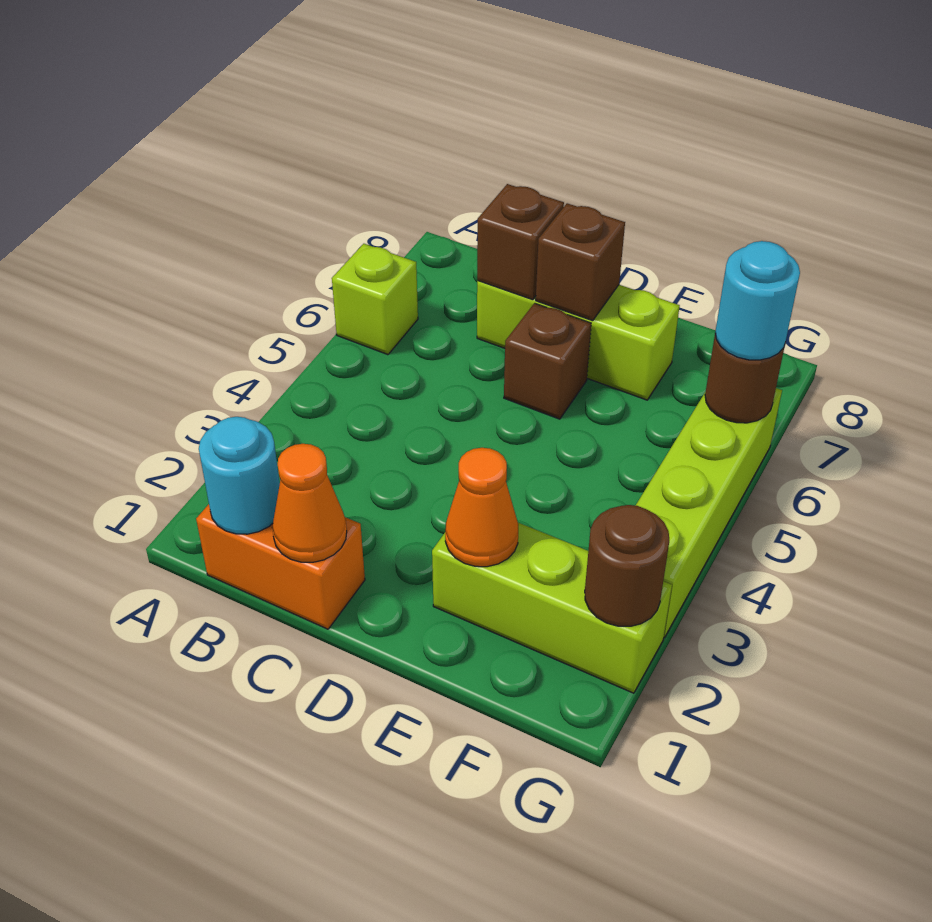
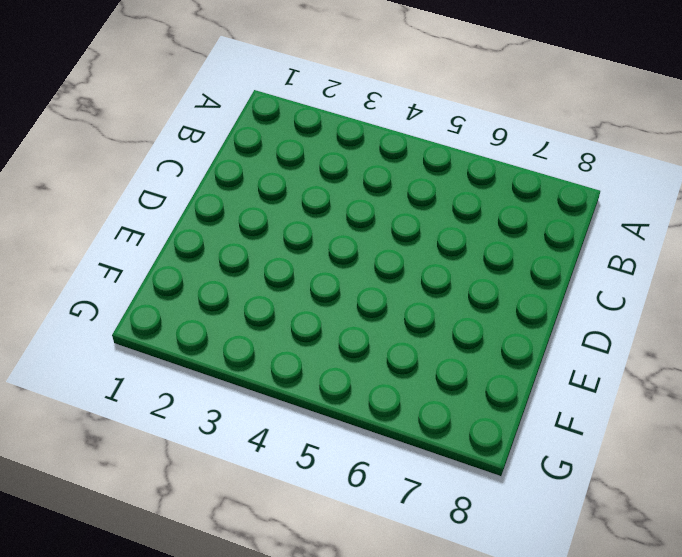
none -> lime 1x1 brick [332,244,418,355]
none -> orange 1x2 brick [196,504,365,629]
none -> lime 1x3 brick [477,281,680,400]

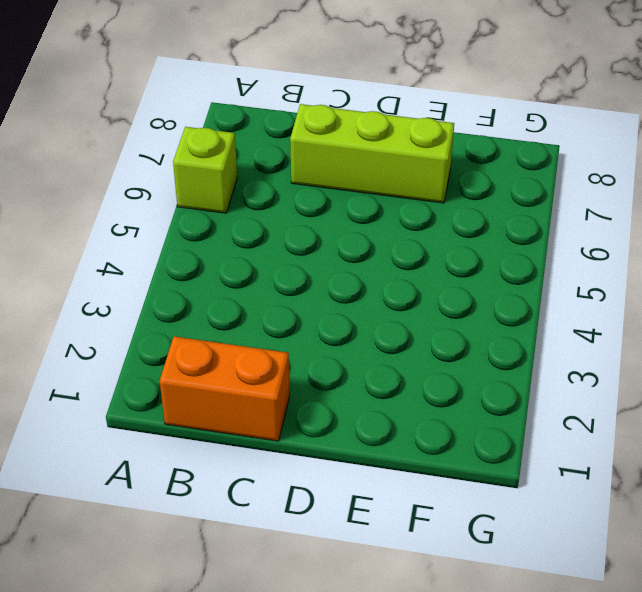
none -> brown 1x1 brick [504,303,591,419]
none -> lime 1x3 brick [432,523,672,693]
none -> lime 1x4 brick [635,388,782,638]

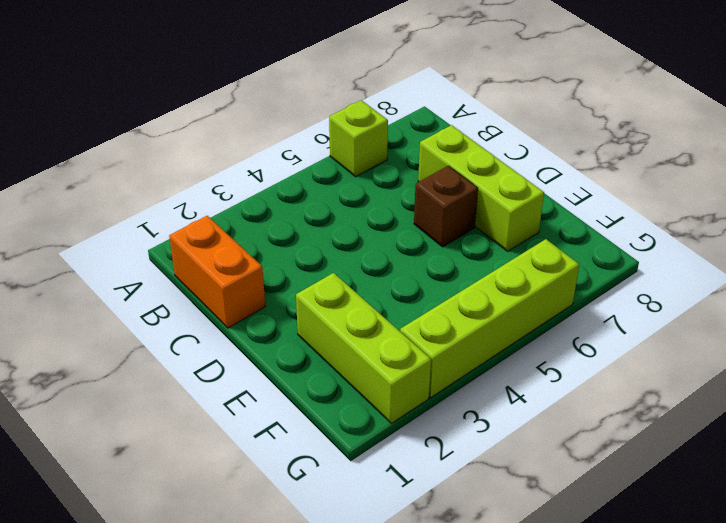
none -> cyan 1x1 round brick [199,417,280,534]
none -> orange 1x1 cone [272,444,347,562]
none -> brown 1x1 brick [477,184,564,300]

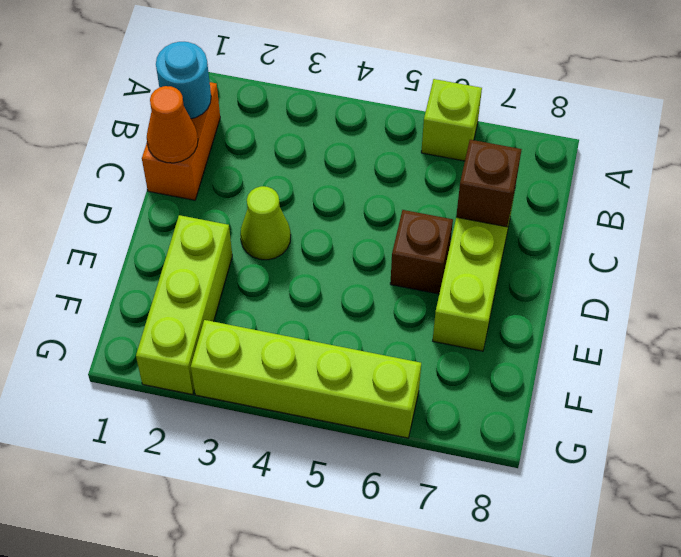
lime 1x1 cone [240,186,291,260] -> none
none -> brown 1x1 brick [536,203,625,321]
none -> orange 1x1 cone [445,448,518,567]
none -> brown 1x1 round brick [585,505,669,626]

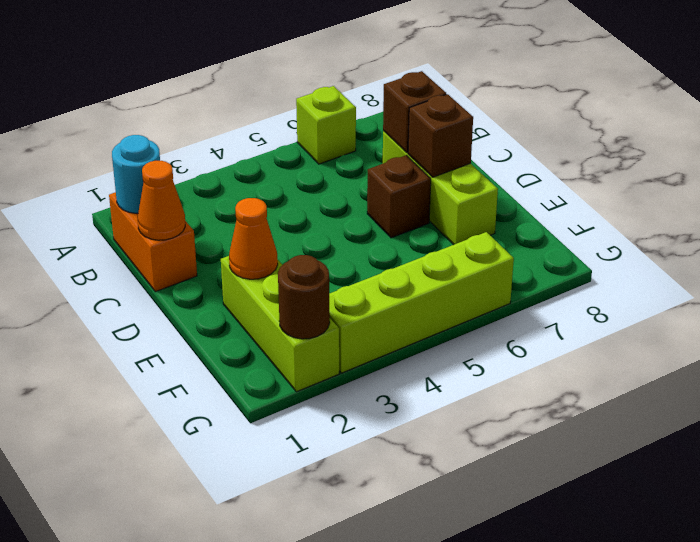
none -> brown 1x1 round brick [705,334,785,423]
none -> cyan 1x1 round brick [715,241,800,360]

